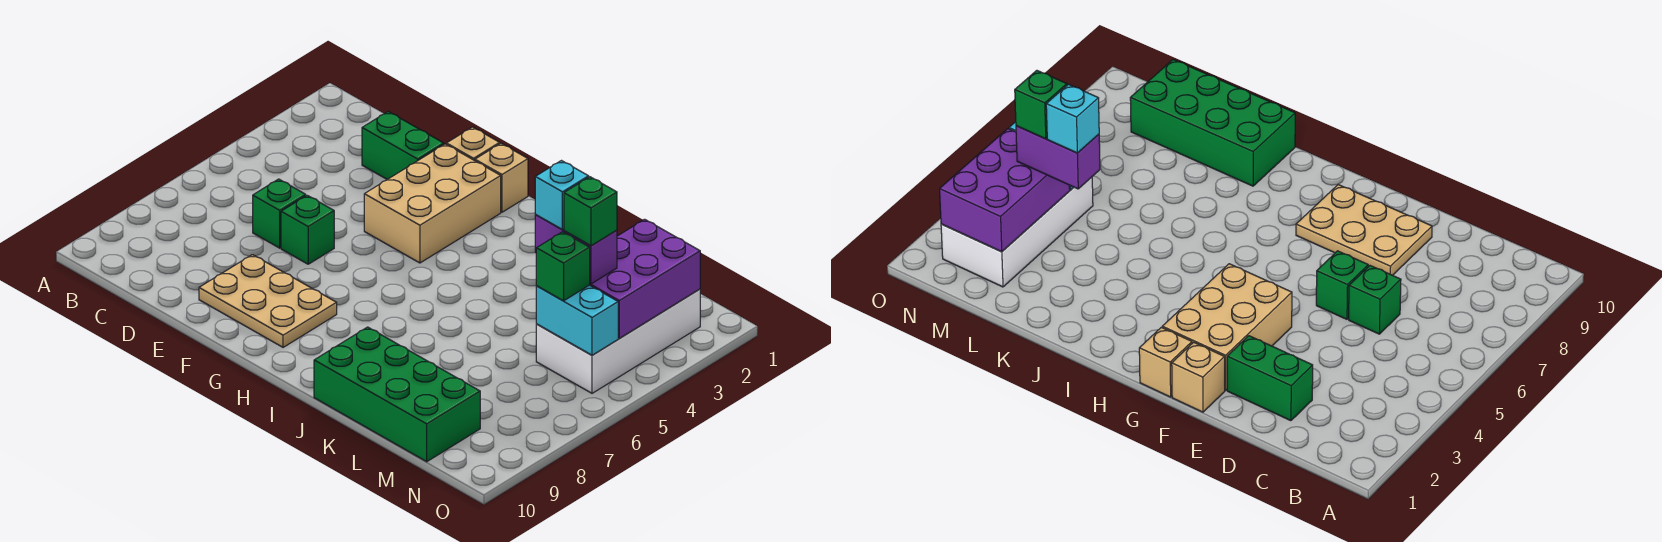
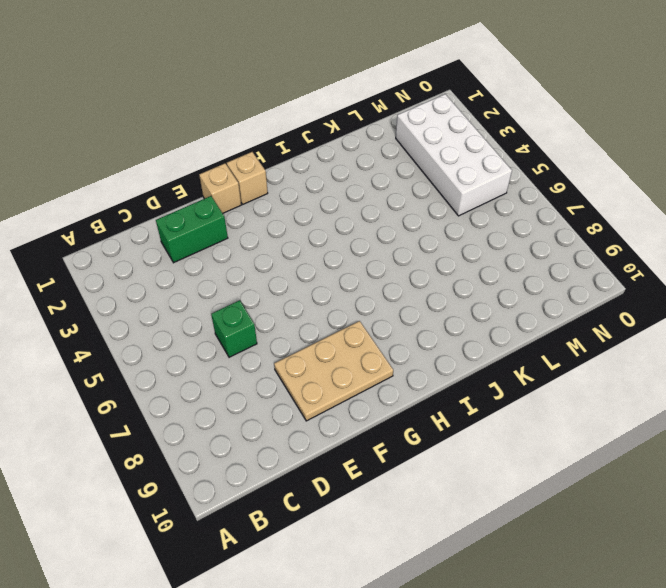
none -> green 1x1 brick [281,195,334,264]
none -> tan 2x3 brick [364,144,501,263]
none -> green 2x4 brick [314,327,480,462]

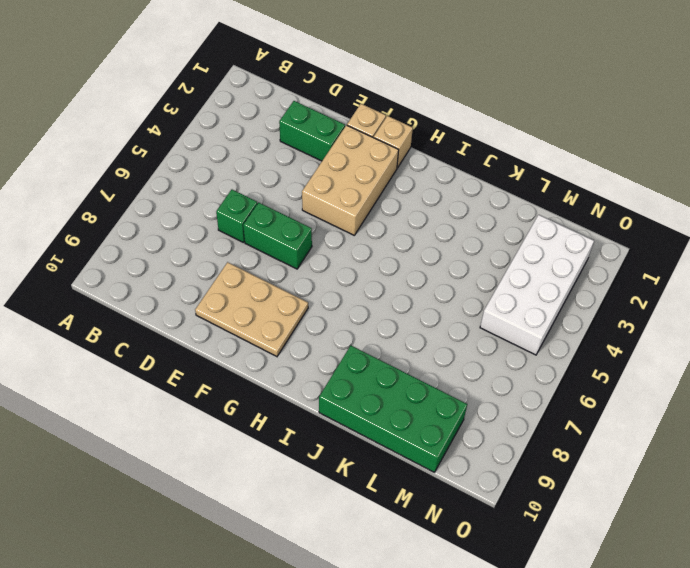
green 1x2 brick [243,202,312,269] -> green 1x1 brick [281,195,334,264]
none -> purple 2x3 brick [590,219,700,338]
none -> cyan 1x2 brick [536,285,618,355]
none -> purple 1x2 brick [535,215,617,284]

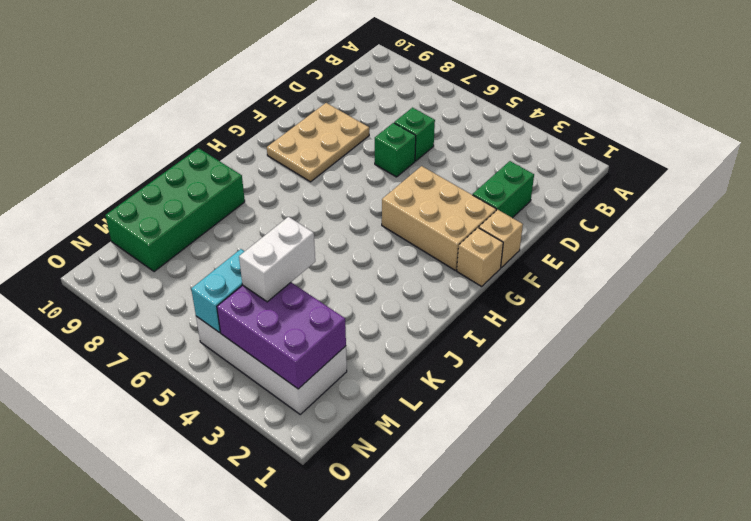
white 1x2 brick [239,217,315,302] -> purple 1x2 brick [535,215,617,284]
none -> green 1x1 brick [536,232,590,301]
none -> cyan 1x1 brick [535,161,589,230]
none -> green 1x1 brick [564,177,617,246]

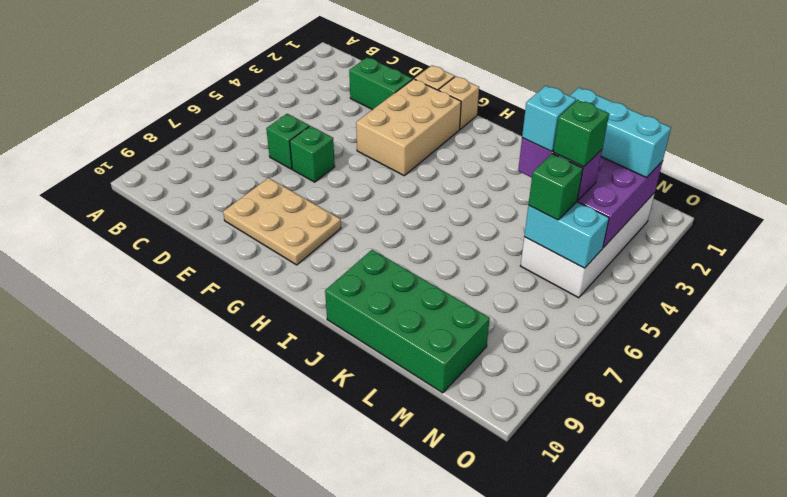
cyan 1x3 brick [570,88,671,178] -> none

